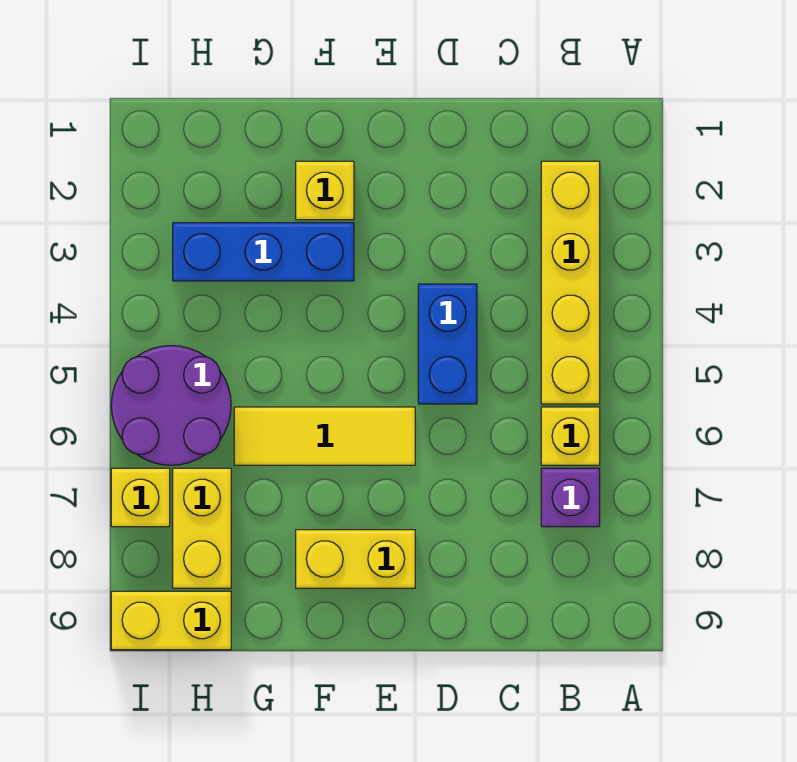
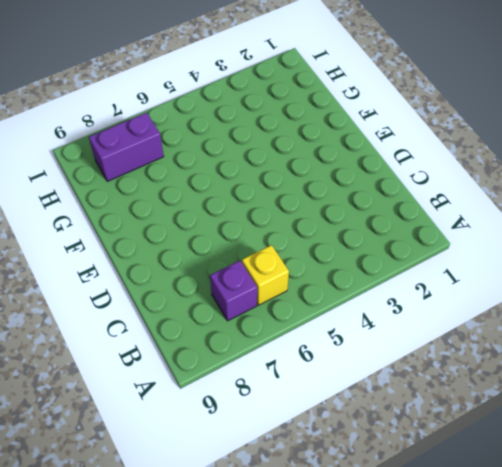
purple 1x2 brick [89,112,164,181] -> yellow 1x2 brick [173,468,231,588]
none -> yellow 1x4 brick [541,161,600,404]
none -> blue 1x2 brick [418,284,477,404]
none -> yellow 1x3 tile [234,407,415,465]

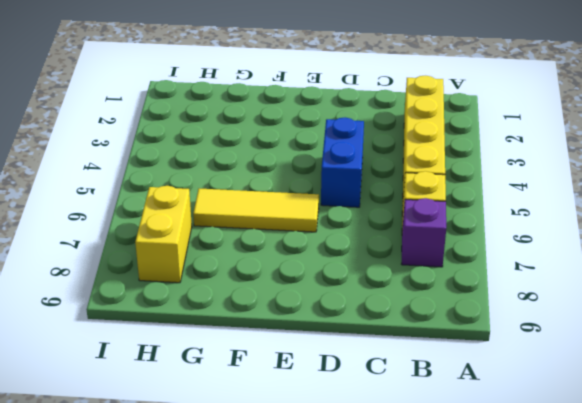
none -> yellow 1x2 brick [296,530,415,588]
none -> yellow 1x1 brick [296,161,354,220]
none -> blue 1x3 brick [173,223,354,281]

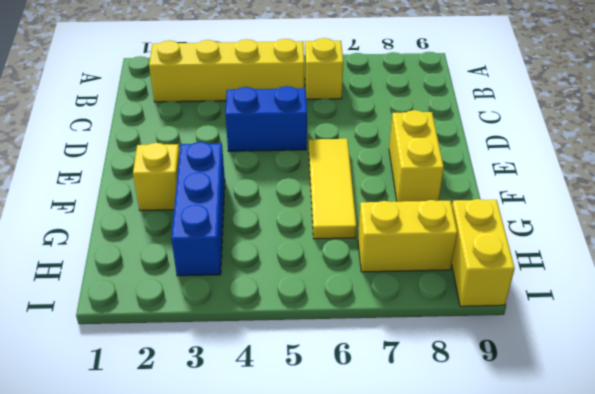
none -> purple 1x1 brick [541,468,600,527]
none -> purple 2x2 round brick [111,346,231,465]
none -> yellow 1x1 brick [111,468,170,527]

